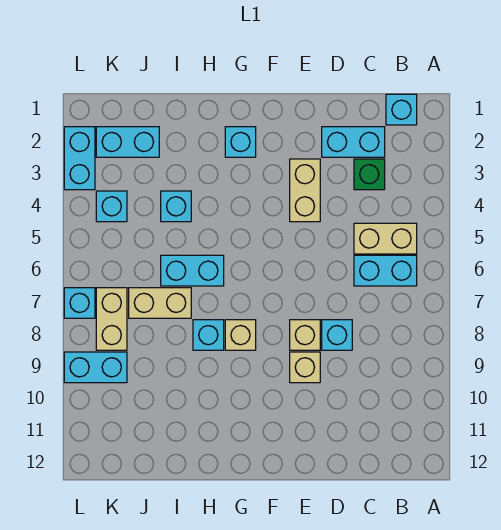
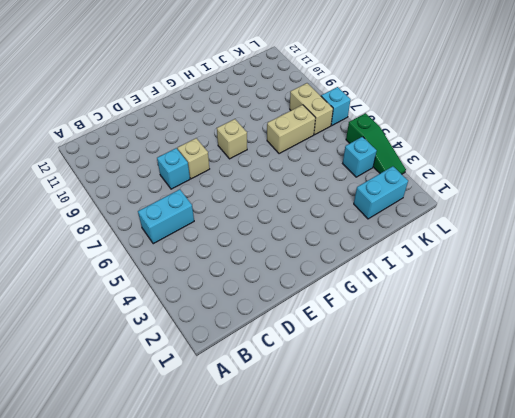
green 1x3 slope [346,113,406,174] -> cyan 1x2 brick [64,127,95,190]
none -> cyan 1x1 brick [386,94,417,125]
none -> tan 1x2 brick [354,223,417,254]
none -> cyan 1x2 brick [322,127,385,157]

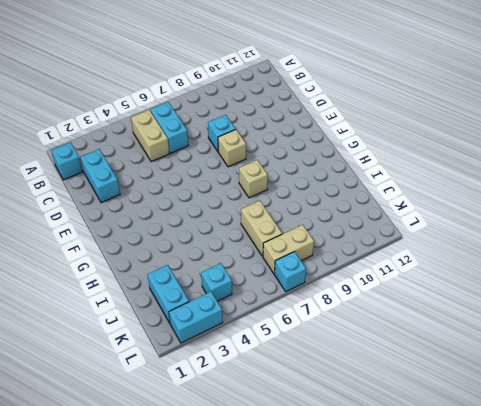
none -> green 1x1 brick [354,159,385,190]
none -> tan 1x2 brick [290,159,320,222]
none -> tan 1x1 brick [290,352,320,383]

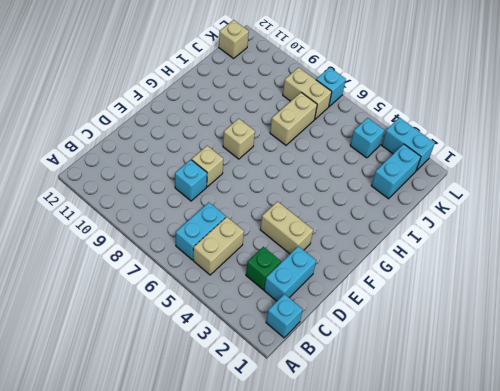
tan 1x1 brick [219,20,249,58] -> tan 1x1 brick moved to [290,352,320,383]
none -> cyan 1x1 brick [225,127,256,157]
none -> cyan 1x2 brick [161,255,224,286]
none -> cyan 1x1 brick [193,320,224,350]

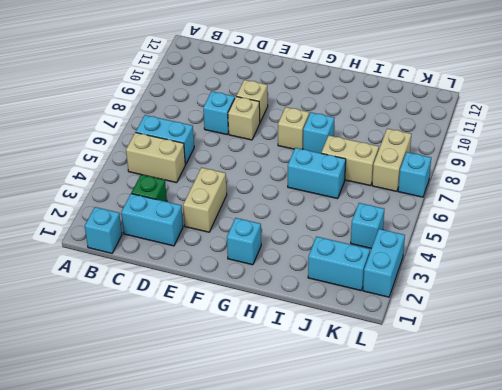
none -> cyan 1x1 brick [161,191,191,222]
none -> cyan 1x2 brick [64,352,127,383]

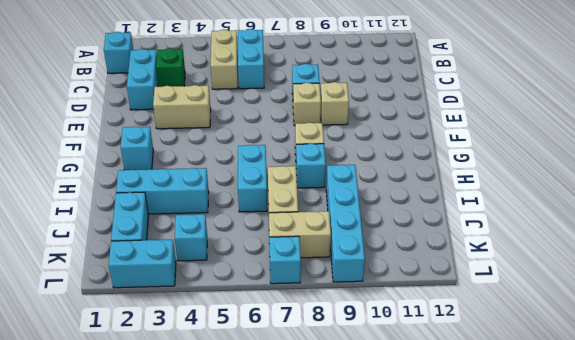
cyan 1x3 brick [116,168,209,214] -> cyan 1x1 brick [161,191,191,222]
cyan 1x4 brick [326,165,365,282] -> cyan 1x2 brick [64,352,127,383]

